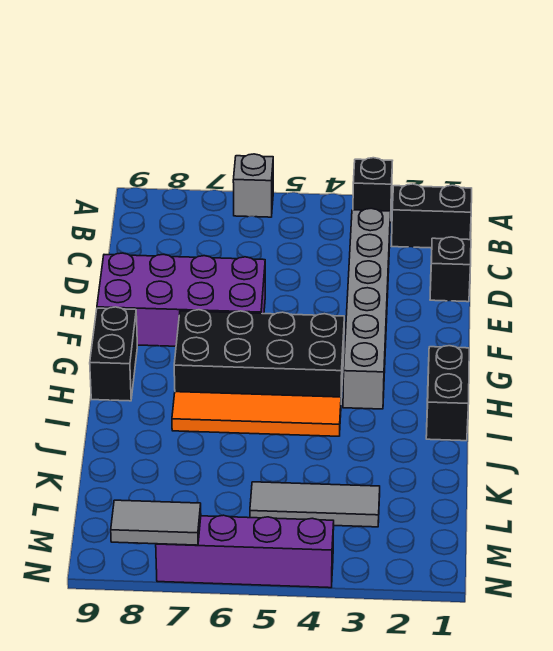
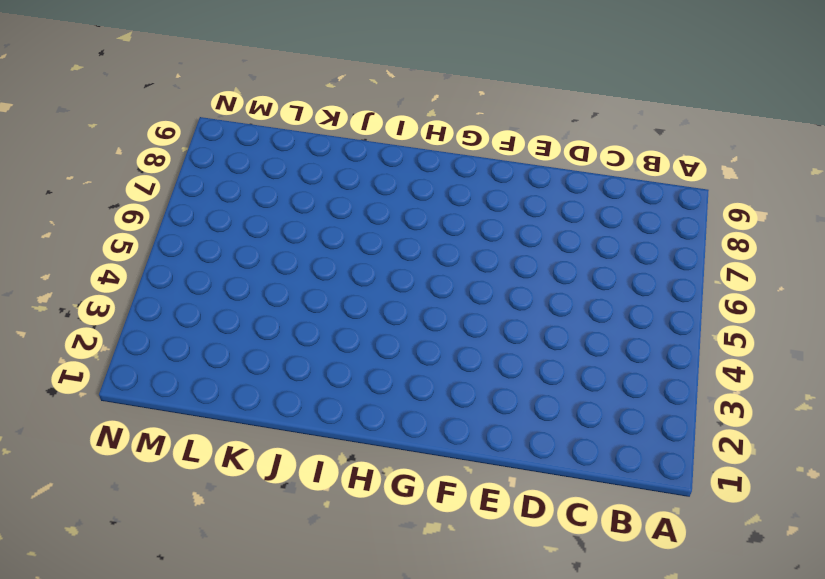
none -> black 1x1 brick [353,158,392,221]
none -> grey 1x1 brick [233,154,273,217]
none -> black 1x2 brick [392,184,472,248]

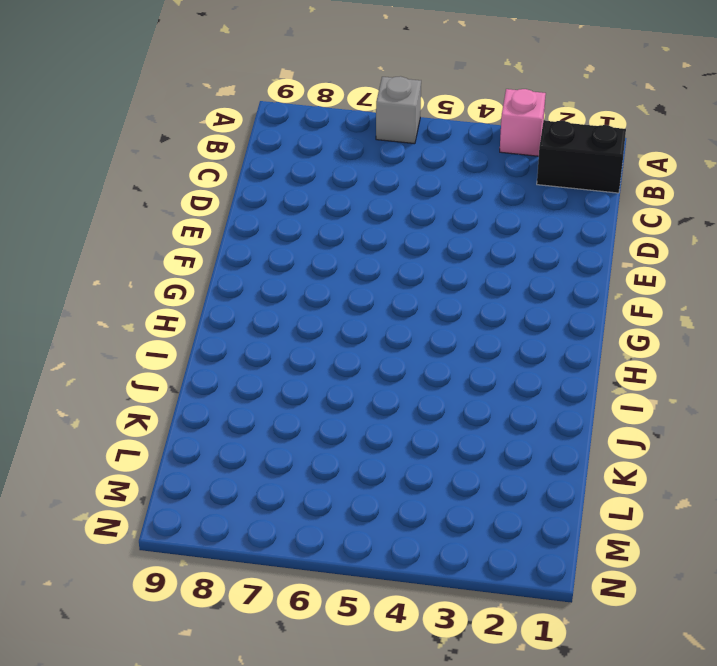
pink 1x1 brick [500,89,546,156] -> black 1x1 brick [353,158,392,221]
none -> grey 1x6 brick [343,208,390,409]
none -> black 1x1 brick [430,237,471,302]
none -> purple 2x4 brick [97,253,265,346]

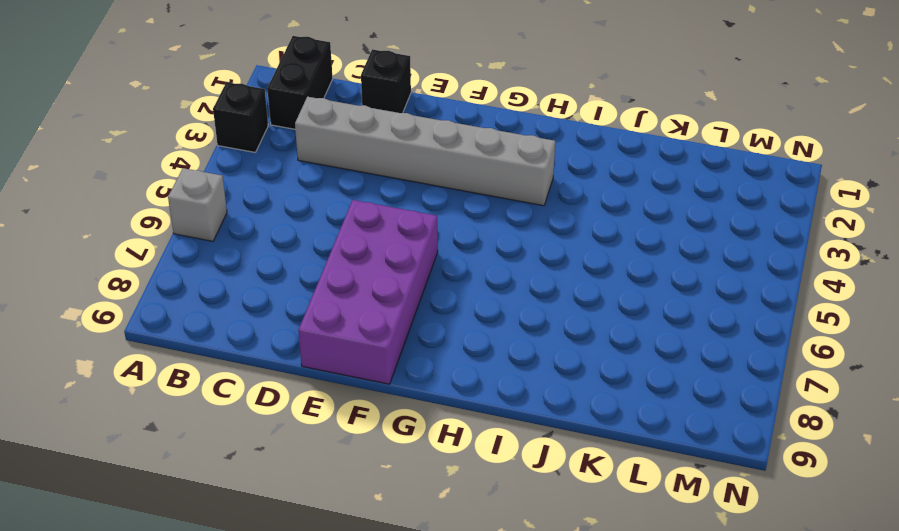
none -> black 2x4 brick [174,310,344,398]
none -> black 1x2 brick [90,307,137,401]
none -> black 1x2 brick [426,346,469,441]

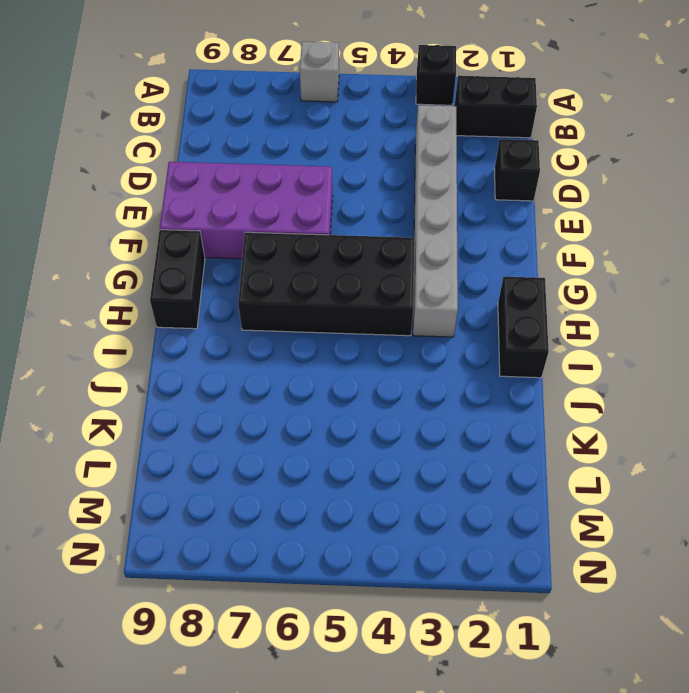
none -> orange 1x4 tile [172,392,341,436]
none -> grey 1x3 tile [250,482,380,527]
none -> purple 1x4 brick [156,515,334,588]

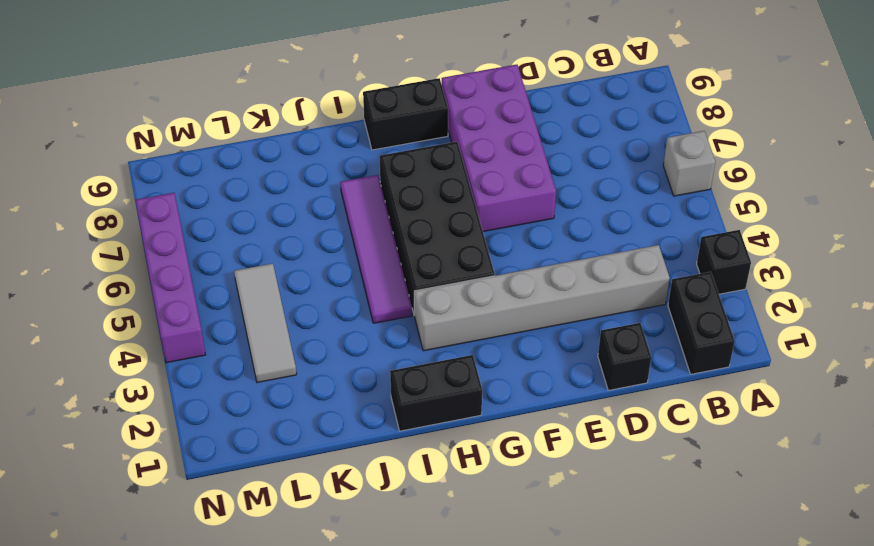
purple 1x4 tile [340,175,412,323] -> orange 1x4 tile [172,392,341,436]
none -> grey 1x2 tile [111,500,201,545]

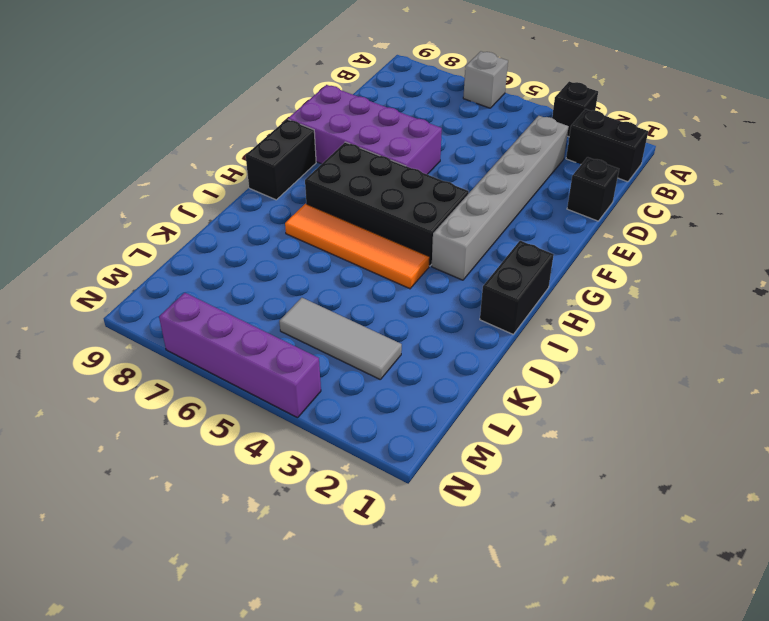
none -> grey 1x2 tile [111,500,201,545]

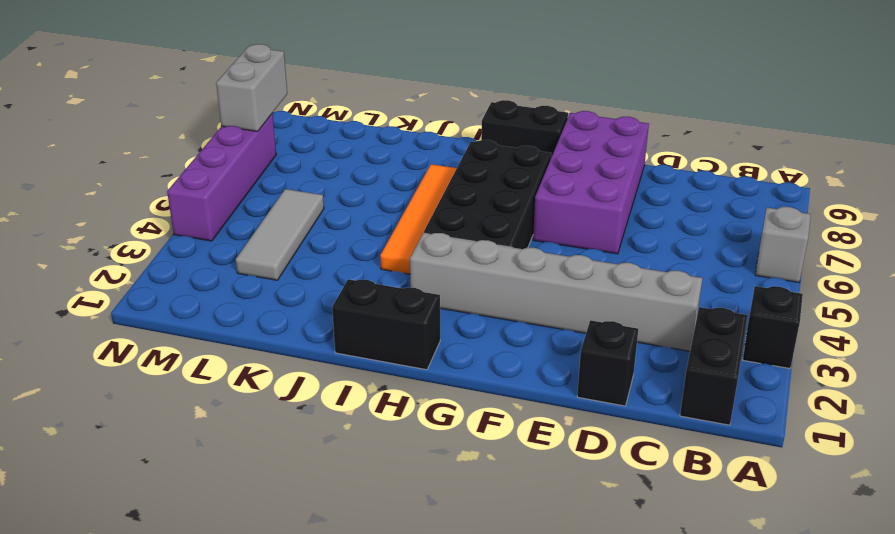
grey 1x2 brick [216,44,287,131] -> grey 1x2 tile [111,500,201,545]

